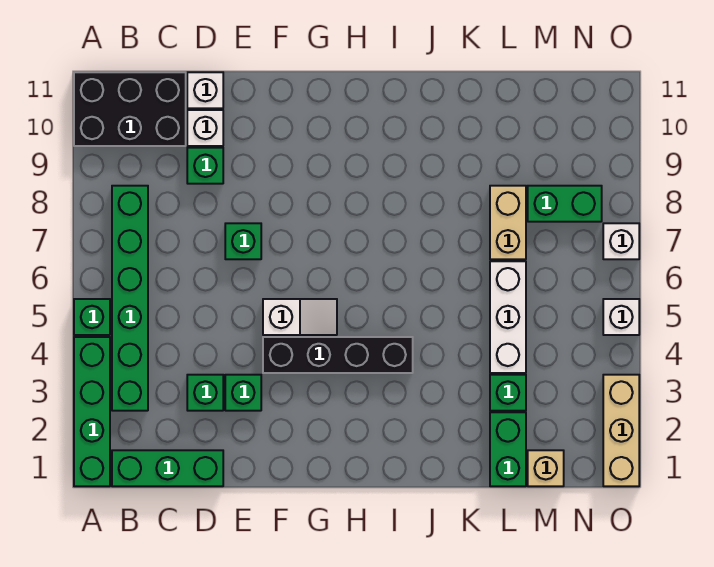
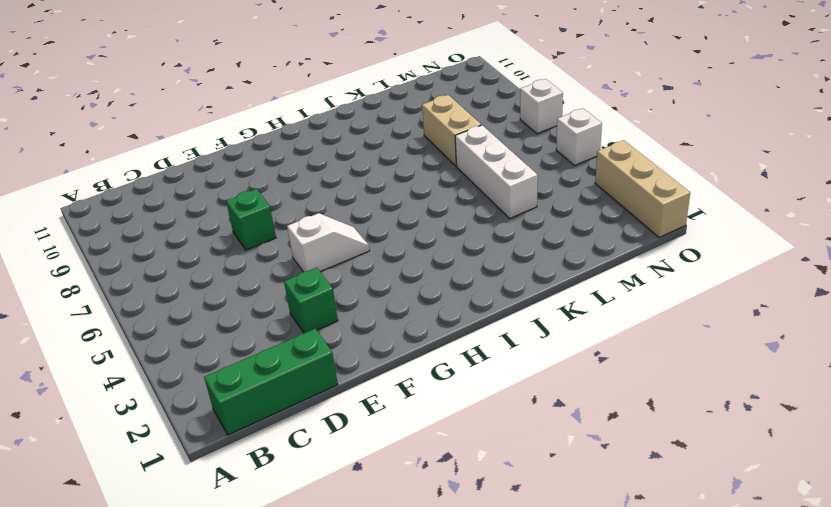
none -> green 1x4 brick [74,337,110,486]
none -> green 1x1 brick [74,299,110,335]
none -> black 2x3 brick [74,72,186,146]

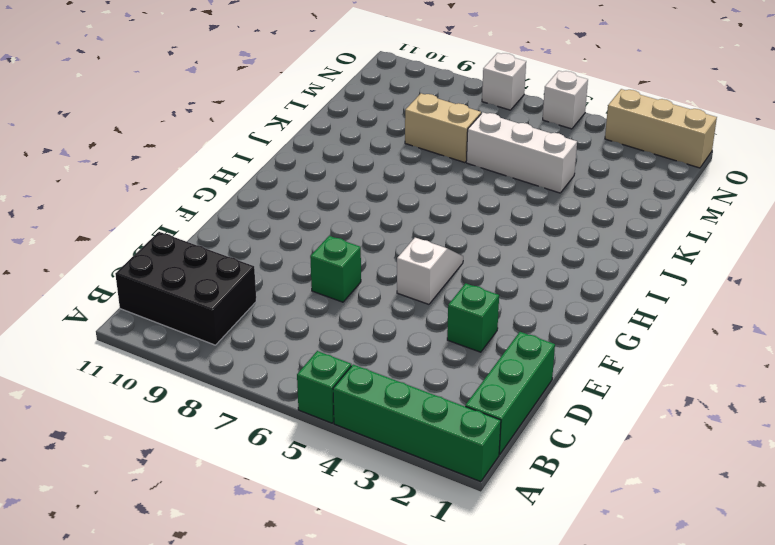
black 2x3 brick [115,232,256,345] -> black 2x3 brick turned to [74,72,186,146]
none -> green 1x6 brick [112,186,148,411]
none -> green 1x1 brick [187,375,223,411]
none -> green 1x1 brick [187,148,223,184]

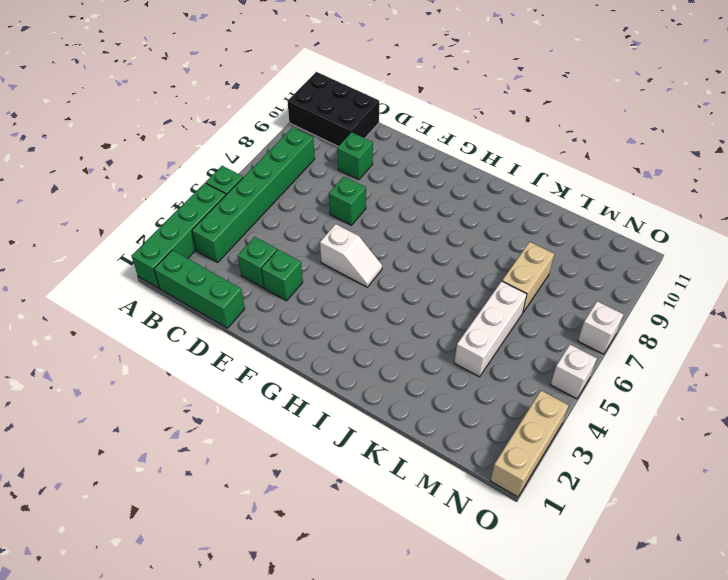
none -> white 1x1 brick [187,110,223,146]
none -> white 1x1 brick [187,72,223,108]
none -> black 1x4 brick [263,337,413,373]

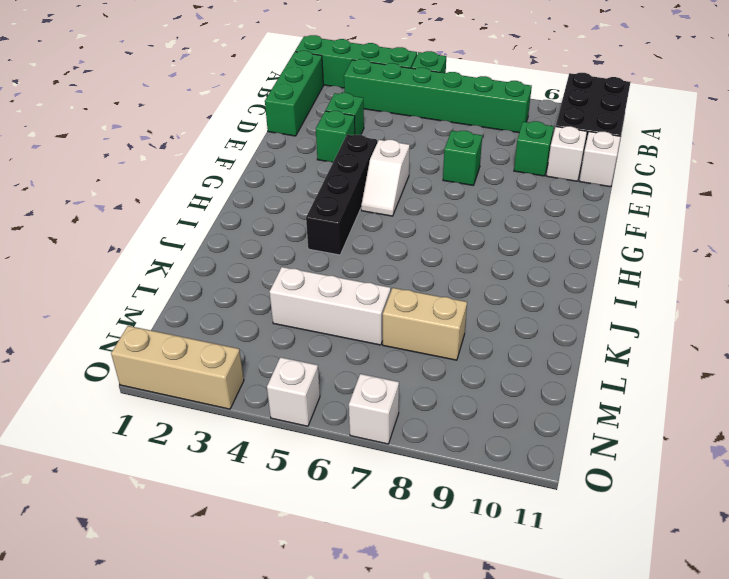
none -> green 1x2 brick [490,412,526,486]
none -> green 1x1 brick [490,375,526,411]
none -> tan 1x1 brick [528,450,564,486]

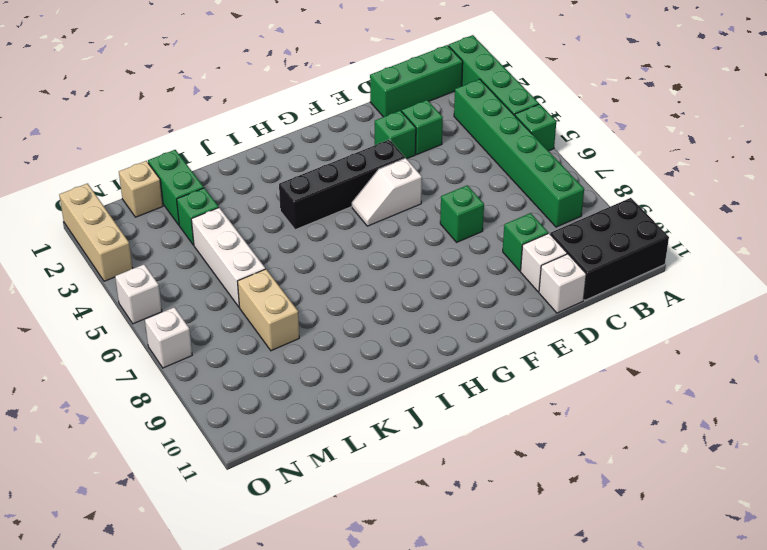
none -> green 1x2 brick [528,186,602,222]

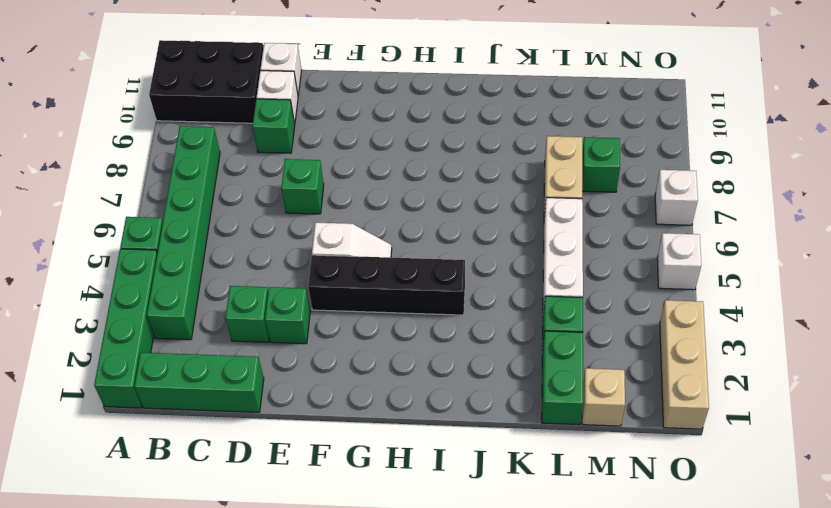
green 1x1 brick [582,137,620,192] -> green 1x2 brick [528,186,602,222]

